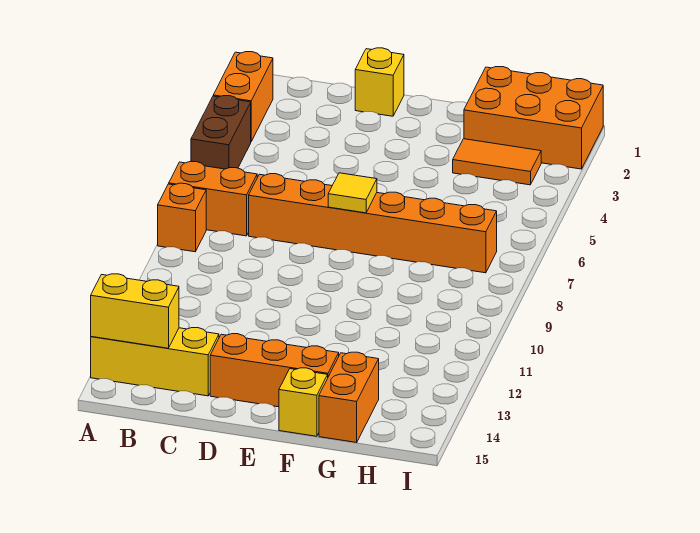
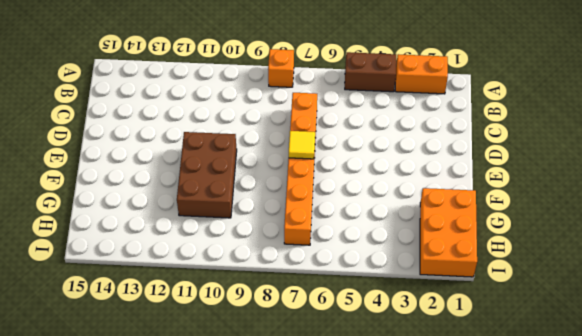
brown 2x3 brick [177,132,237,218] -> none
none -> orange 1x2 brick [169,161,257,236]
none -> yellow 1x3 brick [91,328,219,396]
none -> yellow 1x1 brick [355,48,404,116]

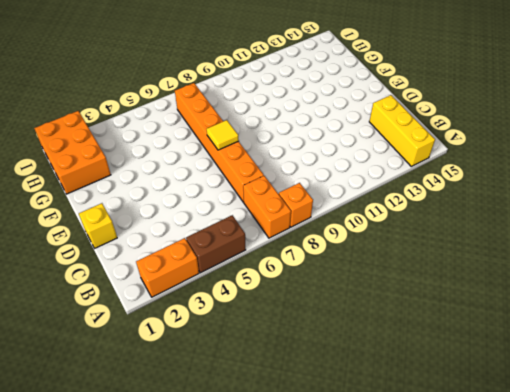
none -> orange 1x3 brick [210,334,339,407]
none -> yellow 1x1 brick [279,368,328,436]
none -> orange 1x2 tile [453,139,541,185]

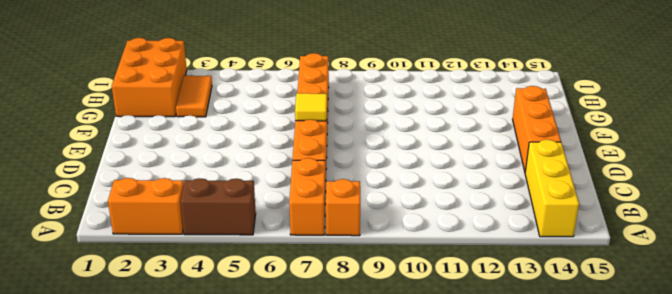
none -> yellow 1x1 brick [355,48,404,116]
none -> yellow 1x1 brick [279,368,328,436]
none -> orange 1x2 brick [319,352,379,442]

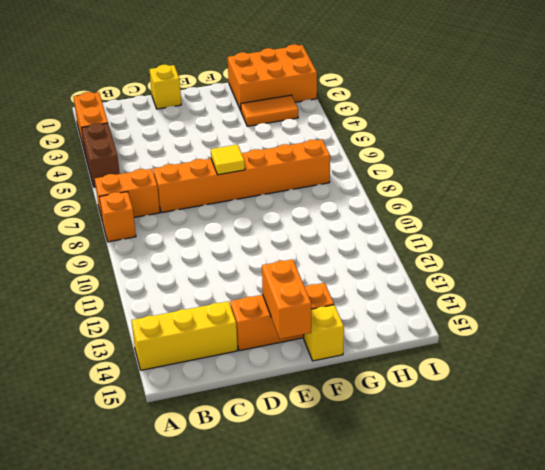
orange 1x2 brick [262,259,311,339] -> orange 1x2 brick moved to [319,352,379,442]
none -> yellow 1x2 brick [91,274,179,348]

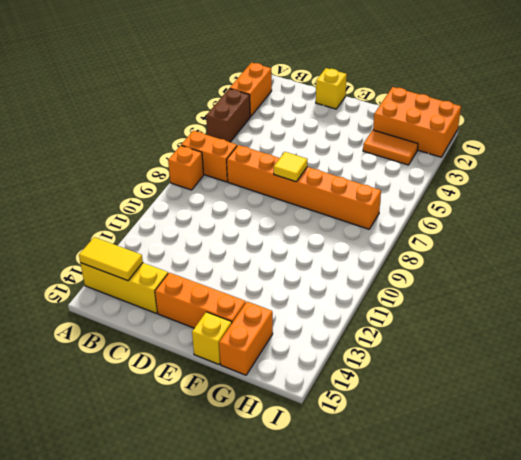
yellow 1x2 tile [79,237,143,281] -> yellow 1x2 brick [91,274,179,348]

